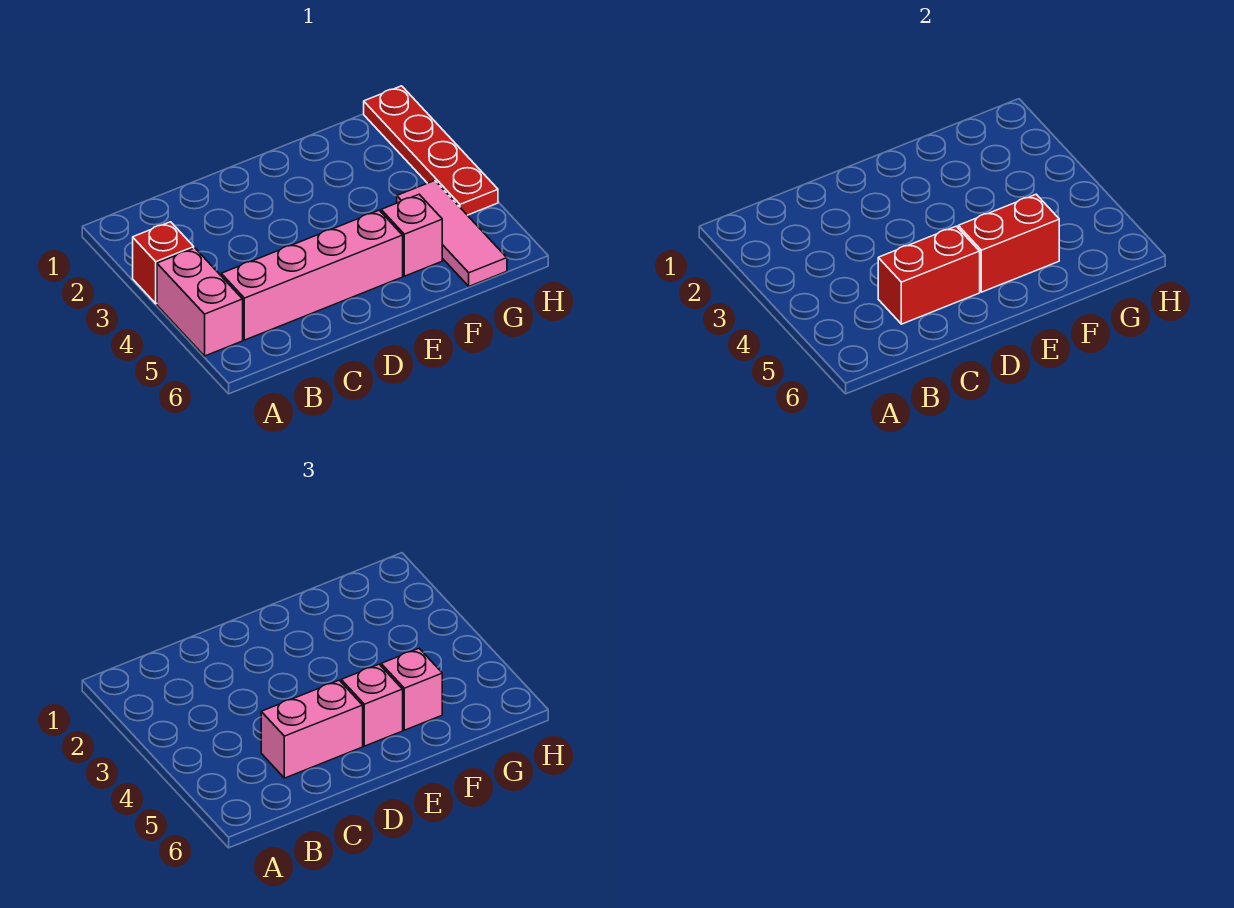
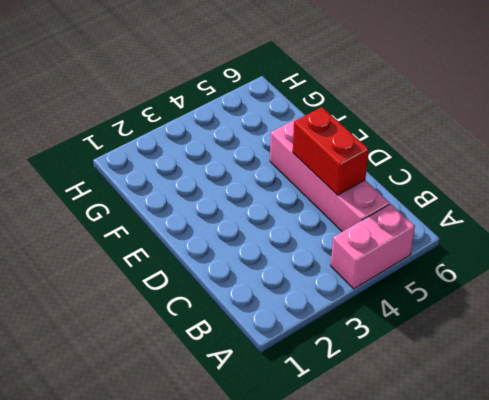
none -> red 1x1 brick [133,222,194,304]
none -> pink 1x1 brick [381,194,442,276]

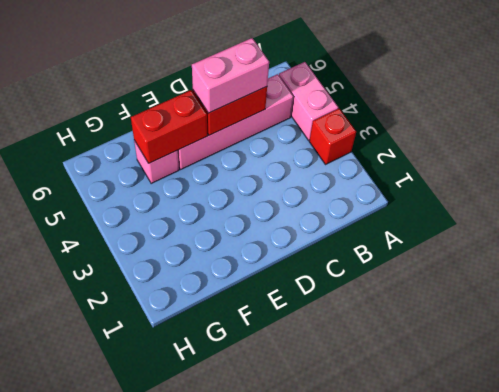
none -> pink 1x3 tile [397,181,507,286]
none -> red 1x4 plate [364,86,498,215]

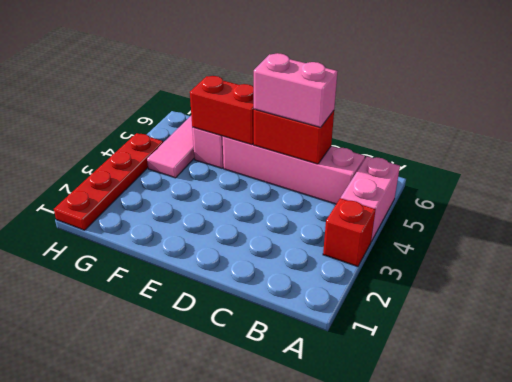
none -> pink 1x1 brick [341,664,403,746]
none -> pink 1x1 brick [381,648,442,730]

